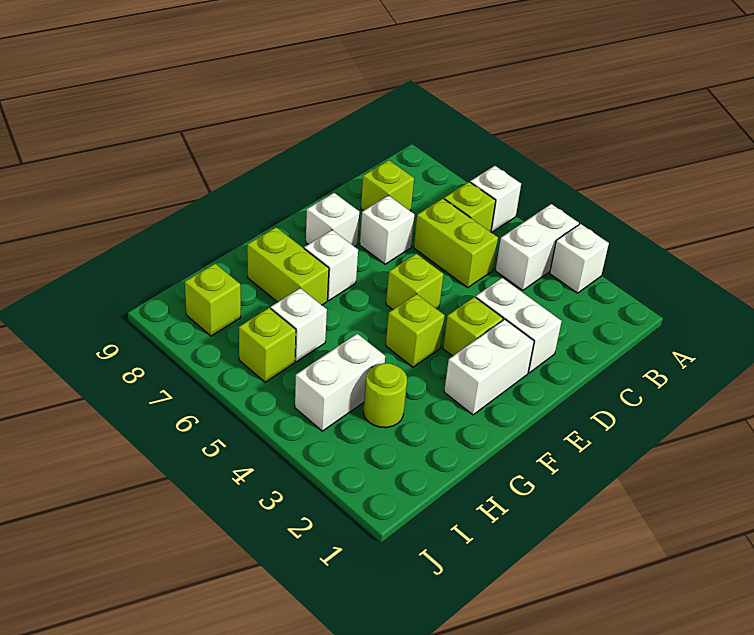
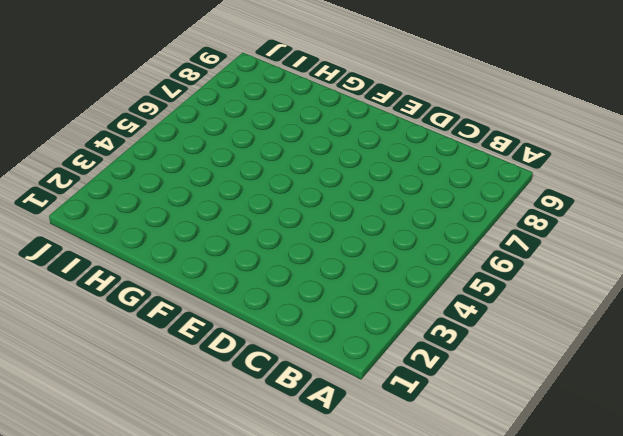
none -> white 1x1 brick [550,224,609,293]
none -> white 1x2 brick [495,204,579,290]
none -> white 1x1 brick [470,166,521,233]

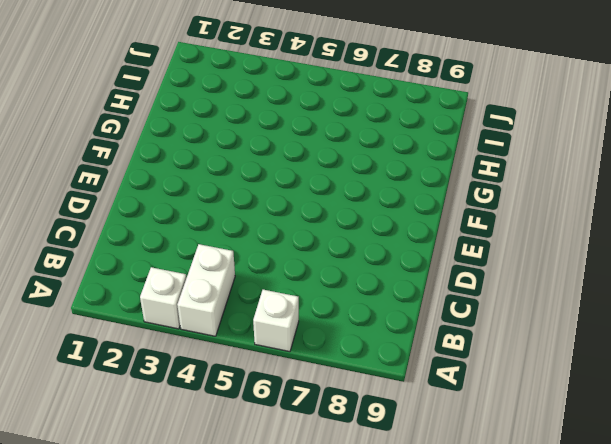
none -> lime 1x1 brick [444,182,496,232]
none -> lime 1x2 brick [414,198,498,287]
none -> lime 1x1 brick [361,160,414,211]

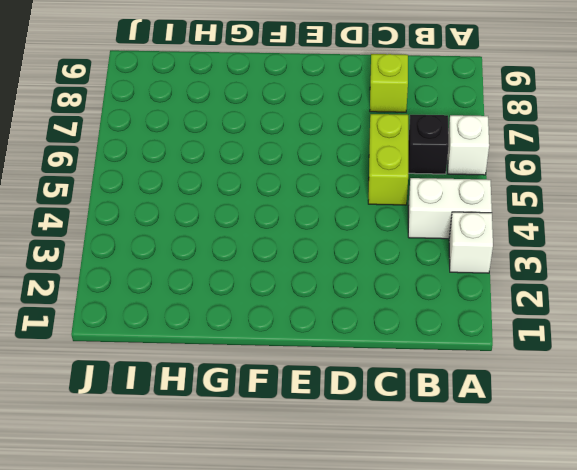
black 1x1 brick [408,115,449,174] -> lime 1x1 brick [444,182,496,232]
none -> white 1x2 brick [476,278,562,373]
none -> white 1x1 brick [360,195,414,264]
none -> white 1x2 brick [444,319,534,415]

